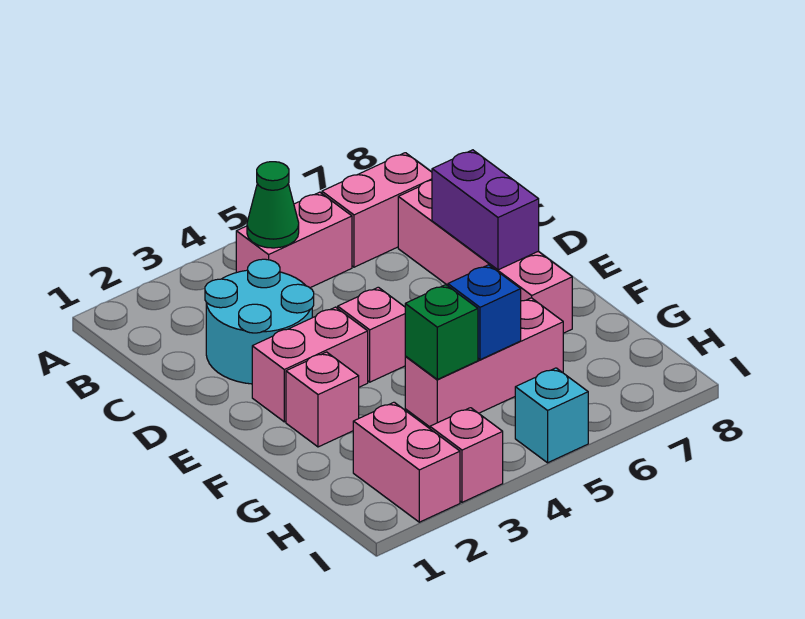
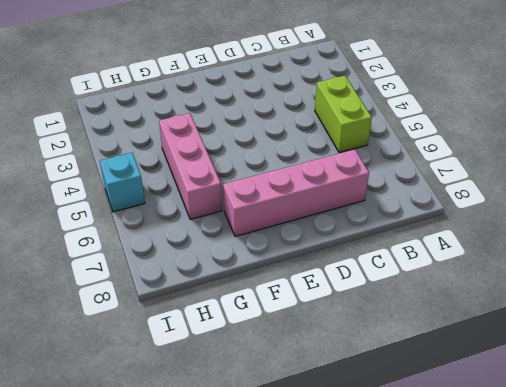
lime 1x2 brick [315,76,372,153] -> pink 1x2 brick [236,192,352,288]
none -> pink 1x2 brick [322,153,432,267]
none -> cyan 2x2 round brick [205,259,314,384]
none -> pink 1x2 brick [252,307,368,422]

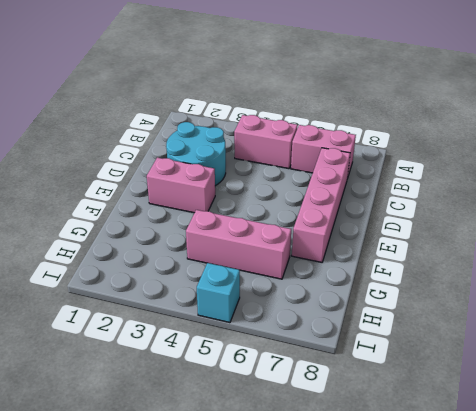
none -> pink 1x1 brick [338,287,405,382]
none -> pink 1x1 brick [286,352,359,447]
none -> pink 1x2 brick [353,402,460,522]

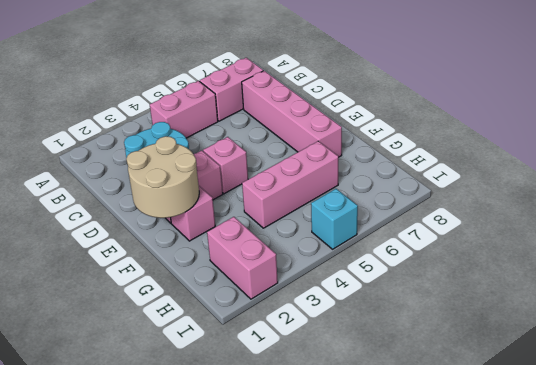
tan 2x2 round brick [126,136,199,218] -> none
none -> pink 1x1 brick [430,408,503,502]
none -> green 1x1 cone [247,162,299,248]
none -> purple 1x2 brick [432,150,539,270]

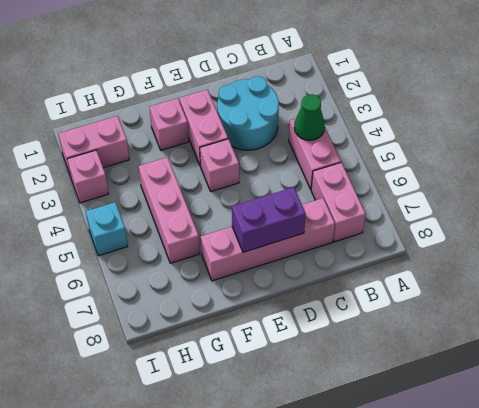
none -> green 1x1 brick [405,285,478,379]
none -> blue 1x1 brick [448,265,521,360]

